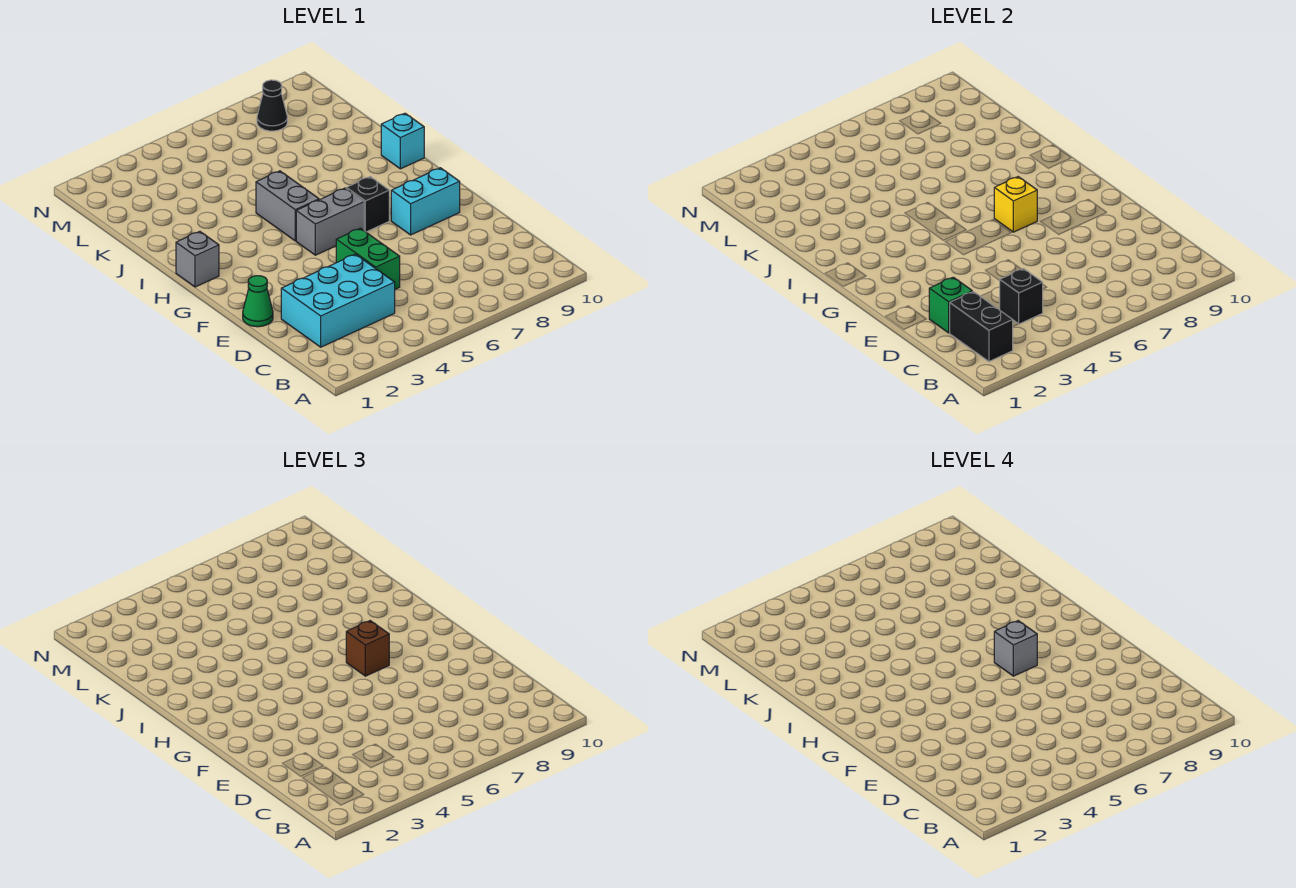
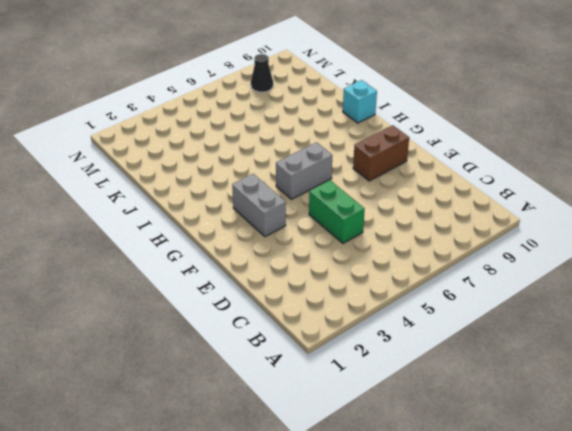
grey 1x2 brick [232,174,286,237] -> grey 1x2 brick moved to [256,171,319,241]
brown 1x2 brick [353,125,409,181] -> cyan 1x2 brick [391,168,460,235]
none -> cyan 2x3 brick [281,254,395,347]
none -> green 1x1 cone [243,276,273,327]
none -> black 1x1 brick [346,177,389,232]

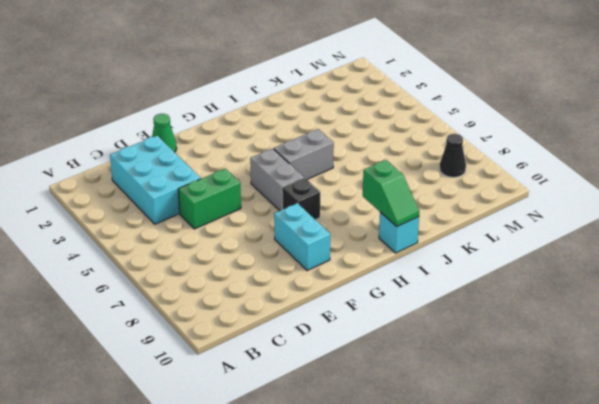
green 1x2 slope [363,160,419,227] -> none
none -> grey 1x1 brick [176,231,219,287]
none -> black 1x2 brick [949,292,1013,361]
none -> black 1x1 brick [999,269,1043,324]

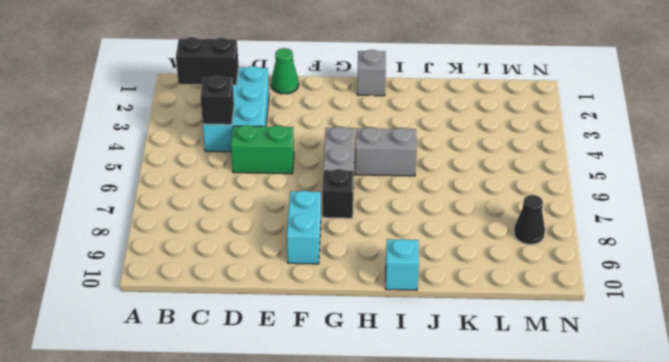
none -> green 1x1 brick [929,277,972,333]
none -> yellow 1x1 brick [994,177,1037,232]
none -> brown 1x1 brick [346,621,389,676]

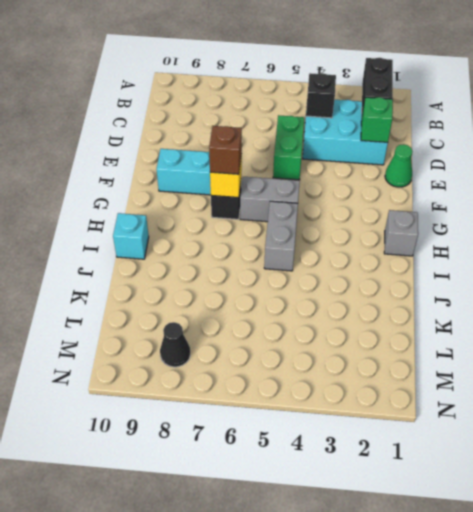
none -> grey 1x1 brick [994,621,1037,676]

